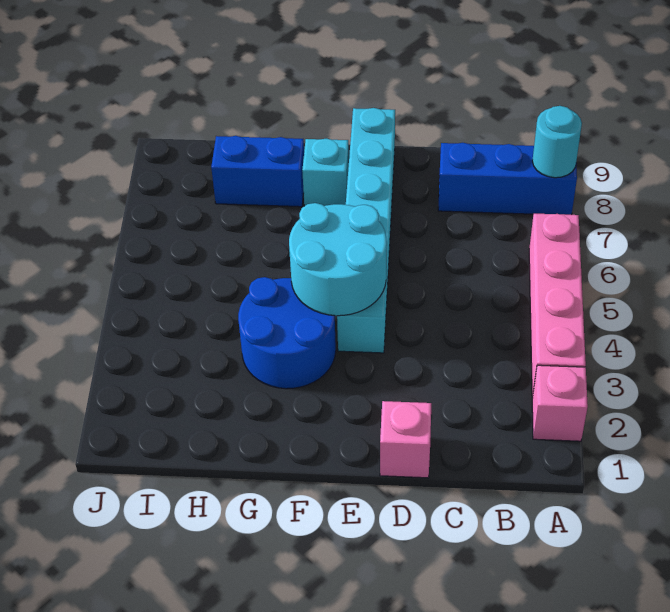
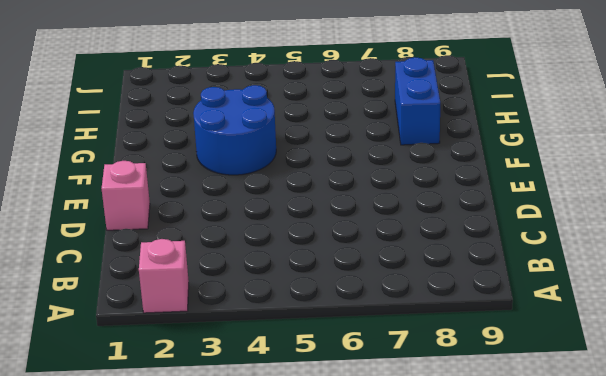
none -> pink 1x4 brick [529,214,586,398]
none -> blue 1x3 brick [438,143,577,215]

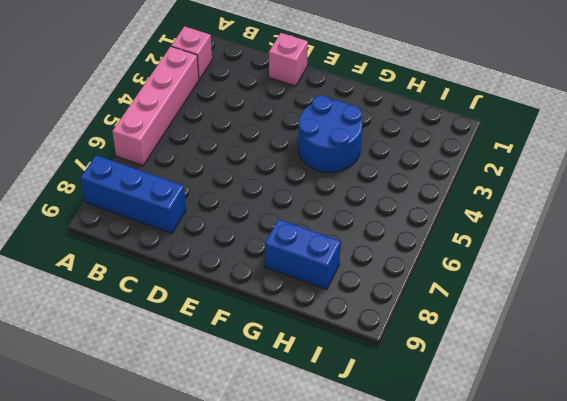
none -> cyan 1x6 brick [337,108,395,353]
none -> cyan 1x1 brick [302,139,349,206]

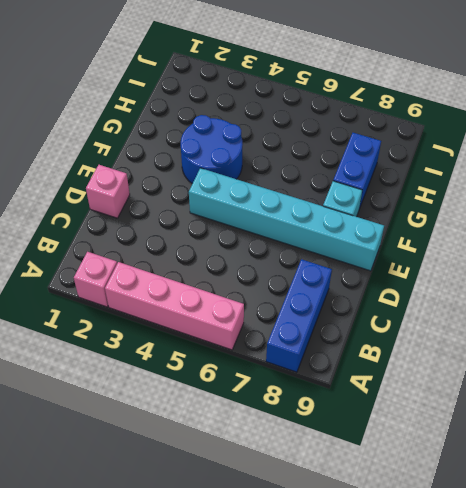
none -> cyan 1x1 round brick [532,106,582,178]
none -> cyan 2x2 round brick [289,203,387,316]

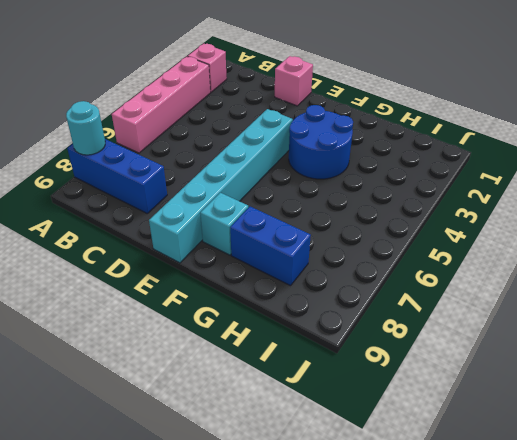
none -> cyan 2x2 round brick [289,203,387,316]

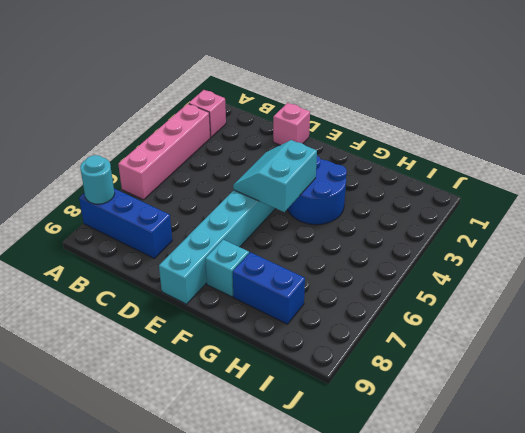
cyan 2x2 slope [233,140,317,212] -> cyan 2x2 round brick [289,203,387,316]

